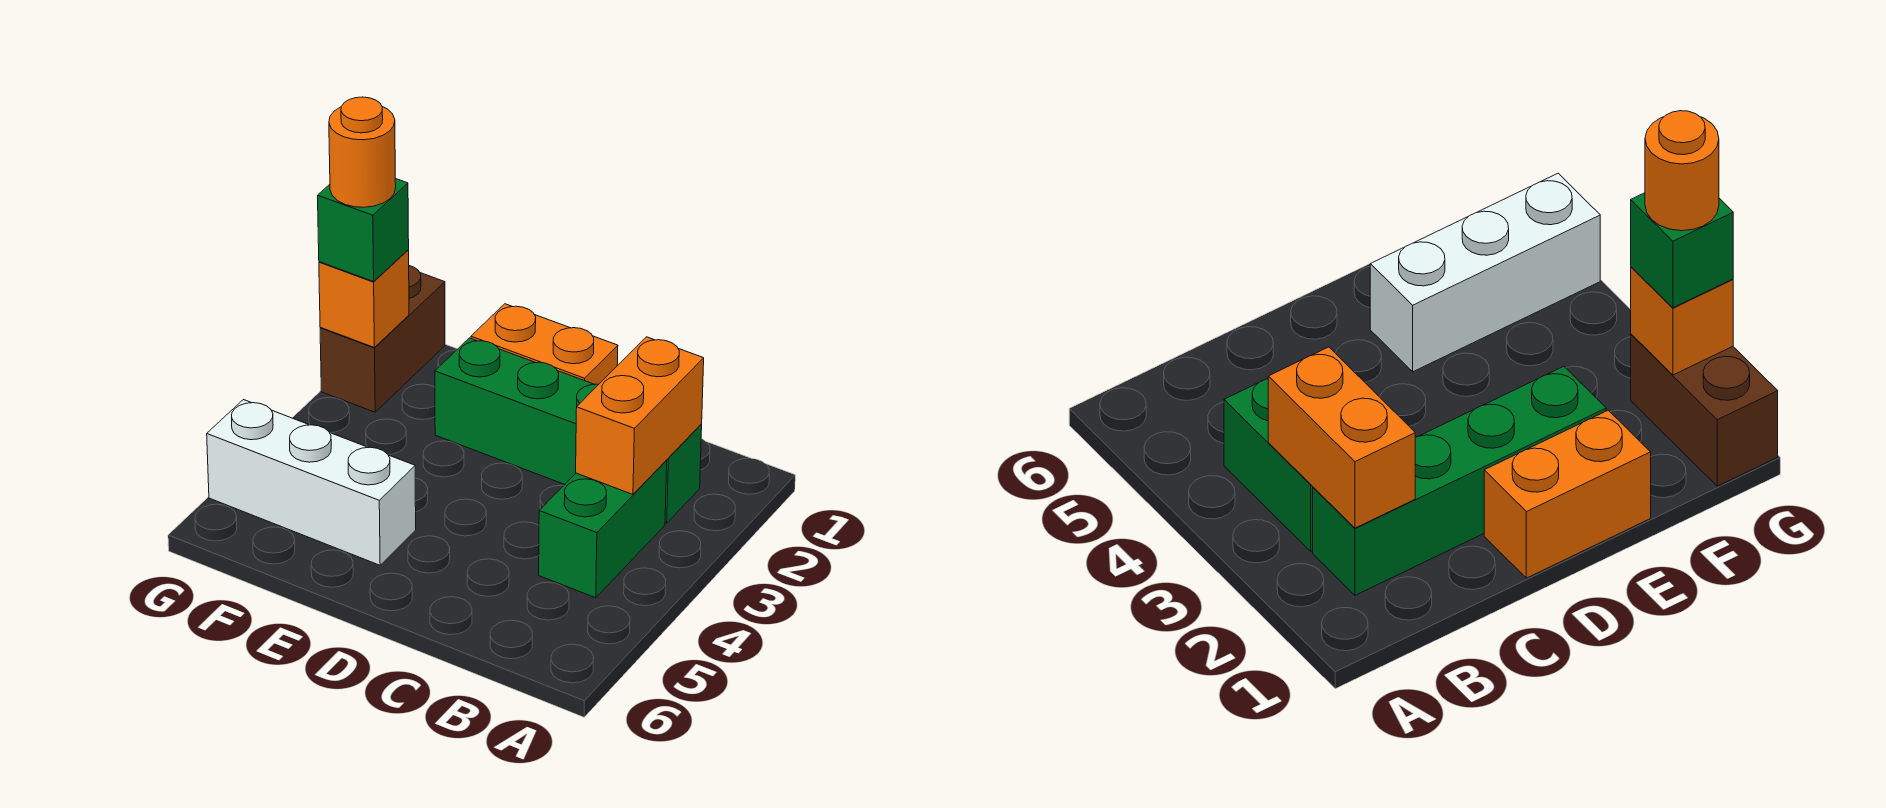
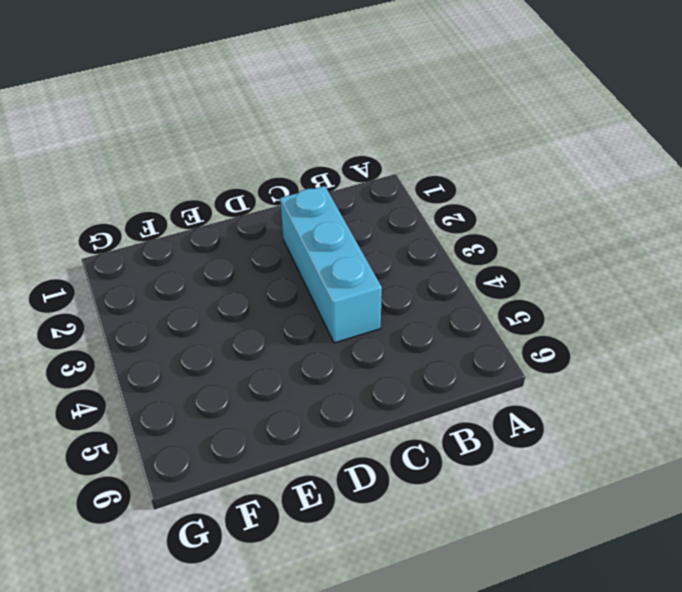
cyan 1x3 brick [280,186,382,343] -> green 1x4 brick [435,338,702,523]
none -> green 1x2 brick [539,461,667,598]
none -> orange 1x2 brick [471,304,618,384]

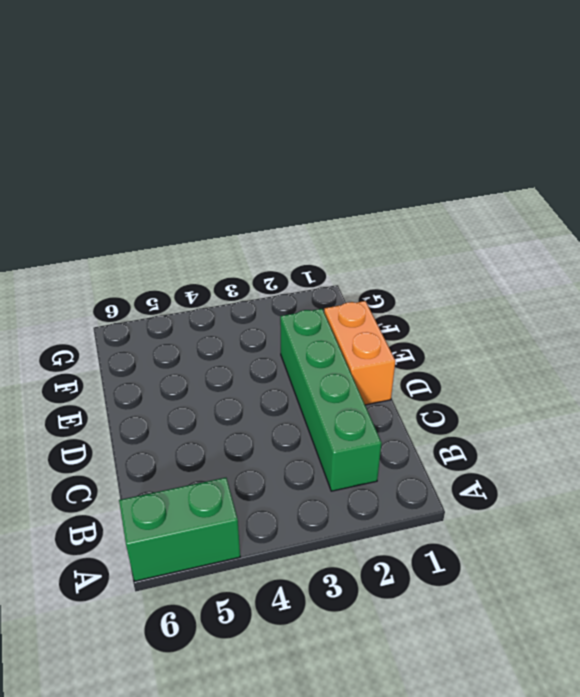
green 1x2 brick [119,478,240,581] -> green 1x2 brick moved to [539,461,667,598]
none -> white 1x3 brick [207,400,416,565]
none -> brown 1x2 brick [320,266,445,412]

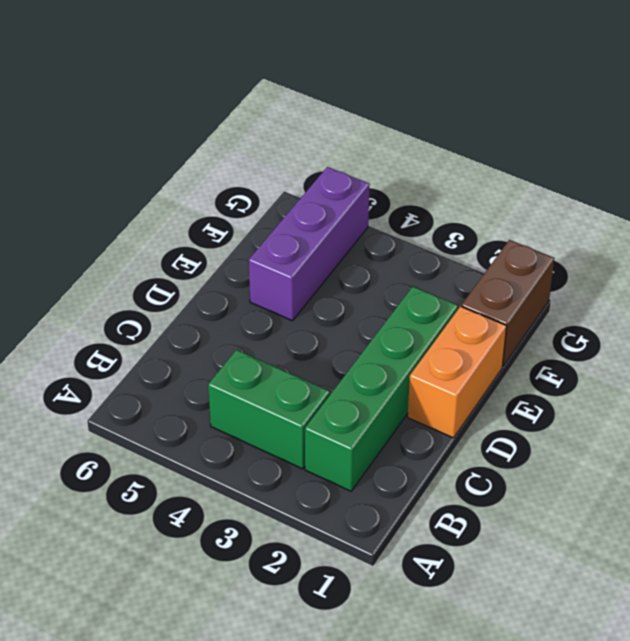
purple 1x3 brick [249,167,369,321] -> white 1x3 brick [207,400,416,565]
brown 1x2 brick [462,240,554,366] -> brown 1x2 brick turned to [320,266,445,412]
none -> orange 1x2 brick [576,337,704,494]
none -> orange 1x1 brick [319,250,409,347]

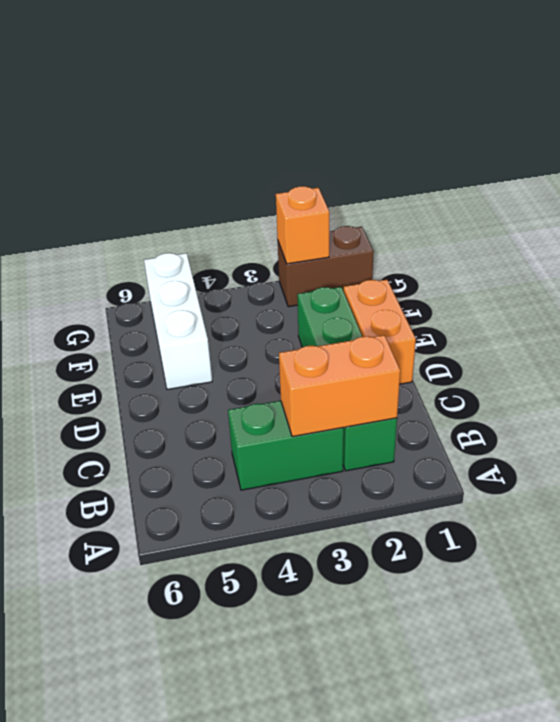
none -> green 1x1 brick [318,179,409,282]
none -> orange 1x1 round brick [329,97,396,207]

